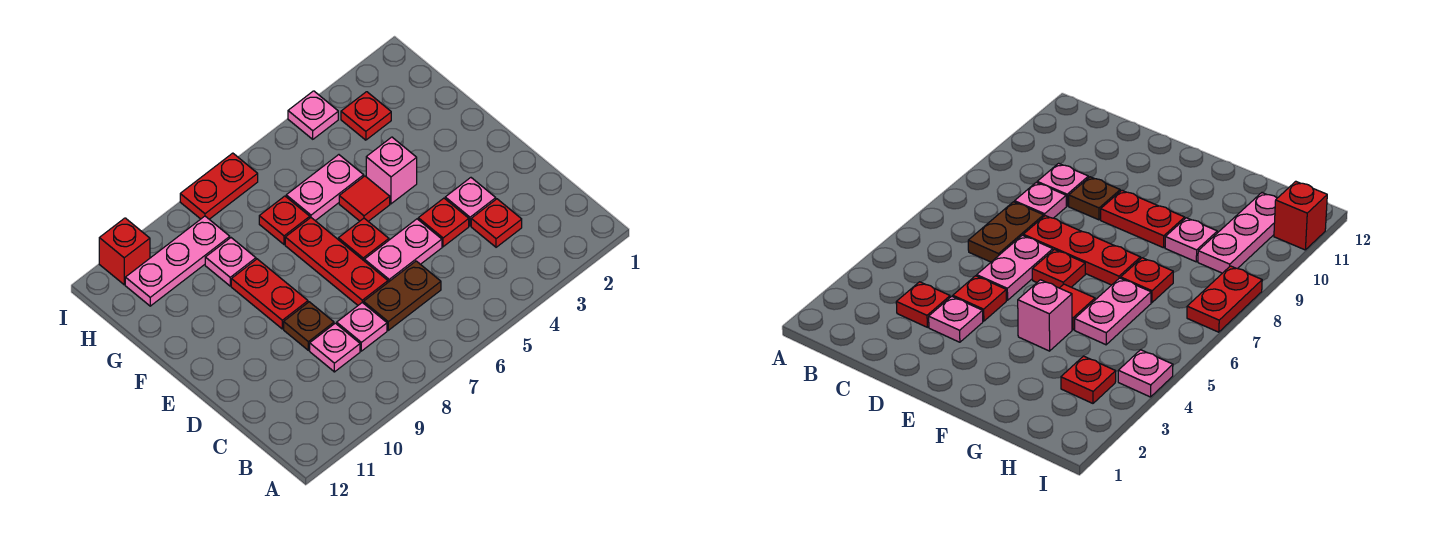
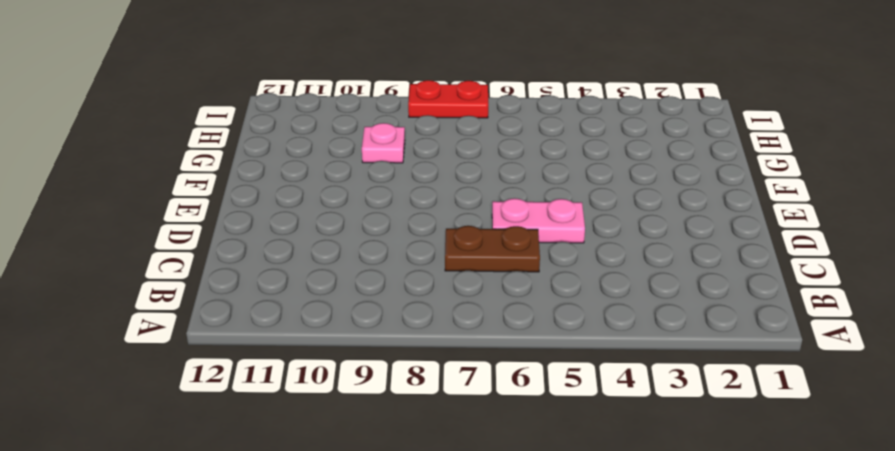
none -> red 1x1 plate [471,199,522,247]
none -> pink 1x1 plate [337,303,387,351]
none -> pink 1x1 plate [310,323,360,372]

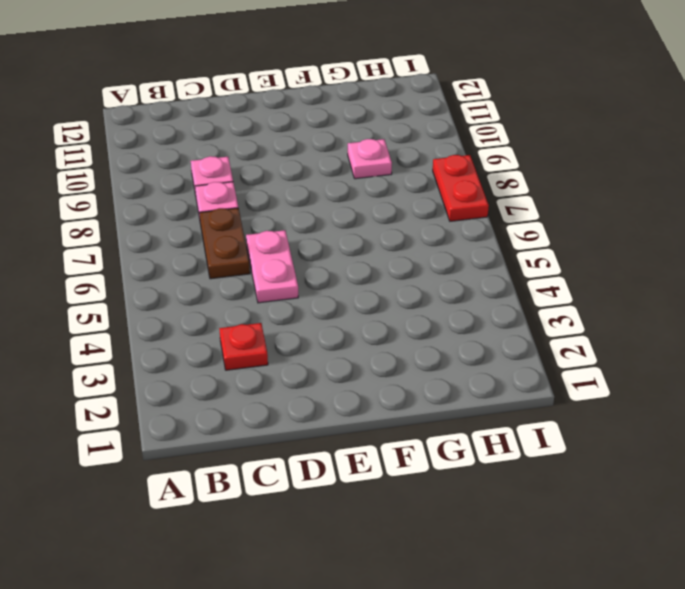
none -> pink 1x1 plate [445,178,496,226]
none -> red 1x1 plate [418,198,469,247]
none -> red 1x3 plate [285,218,388,305]

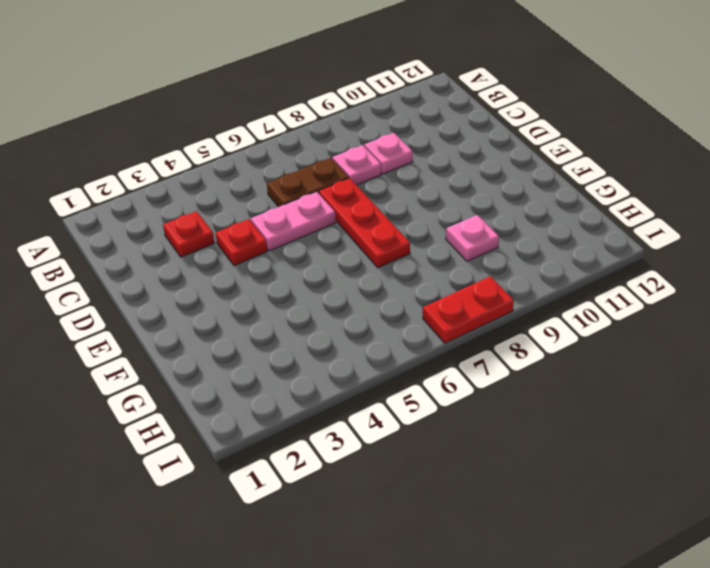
none -> pink 1x1 plate [445,178,496,226]
none -> brown 1x1 plate [284,302,334,350]
none -> red 1x1 plate [338,218,389,260]

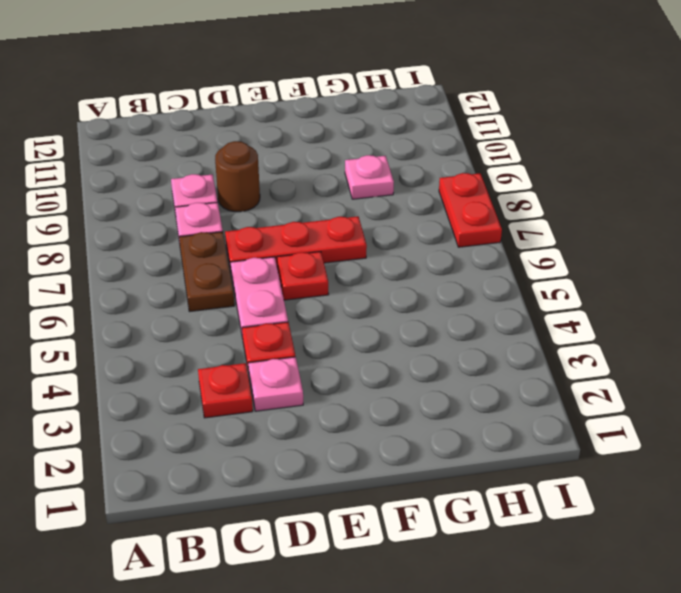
brown 1x1 round brick [215,141,260,212] -> brown 1x1 plate [284,302,334,350]
none -> red 1x2 plate [231,259,308,329]
none -> pink 1x1 brick [366,137,417,204]
none -> red 1x1 tile [339,176,390,221]

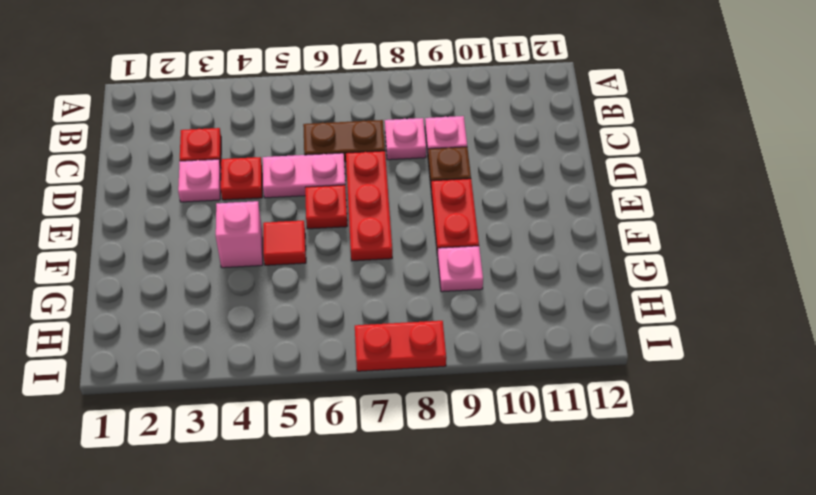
none -> pink 1x2 plate [286,155,364,221]
none -> red 1x1 plate [259,196,310,245]
none -> red 1x1 plate [341,92,391,140]

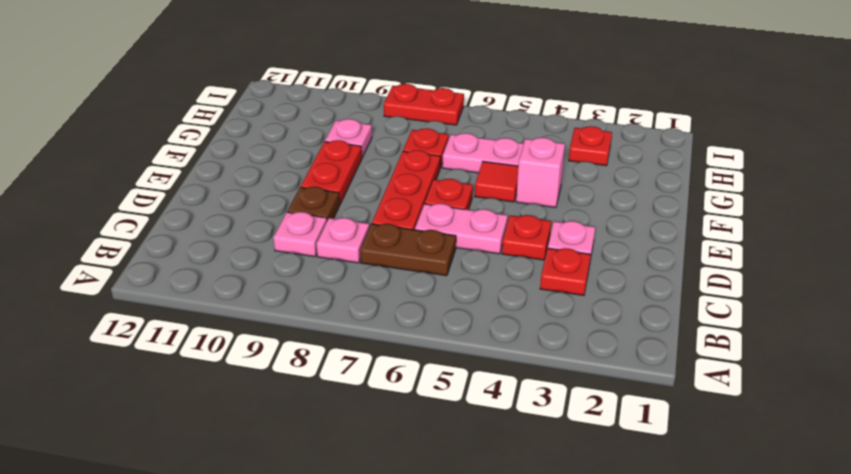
none -> pink 1x3 plate [125,216,230,306]
none -> pink 1x1 plate [288,91,338,139]
none -> red 1x1 brick [99,218,150,285]

